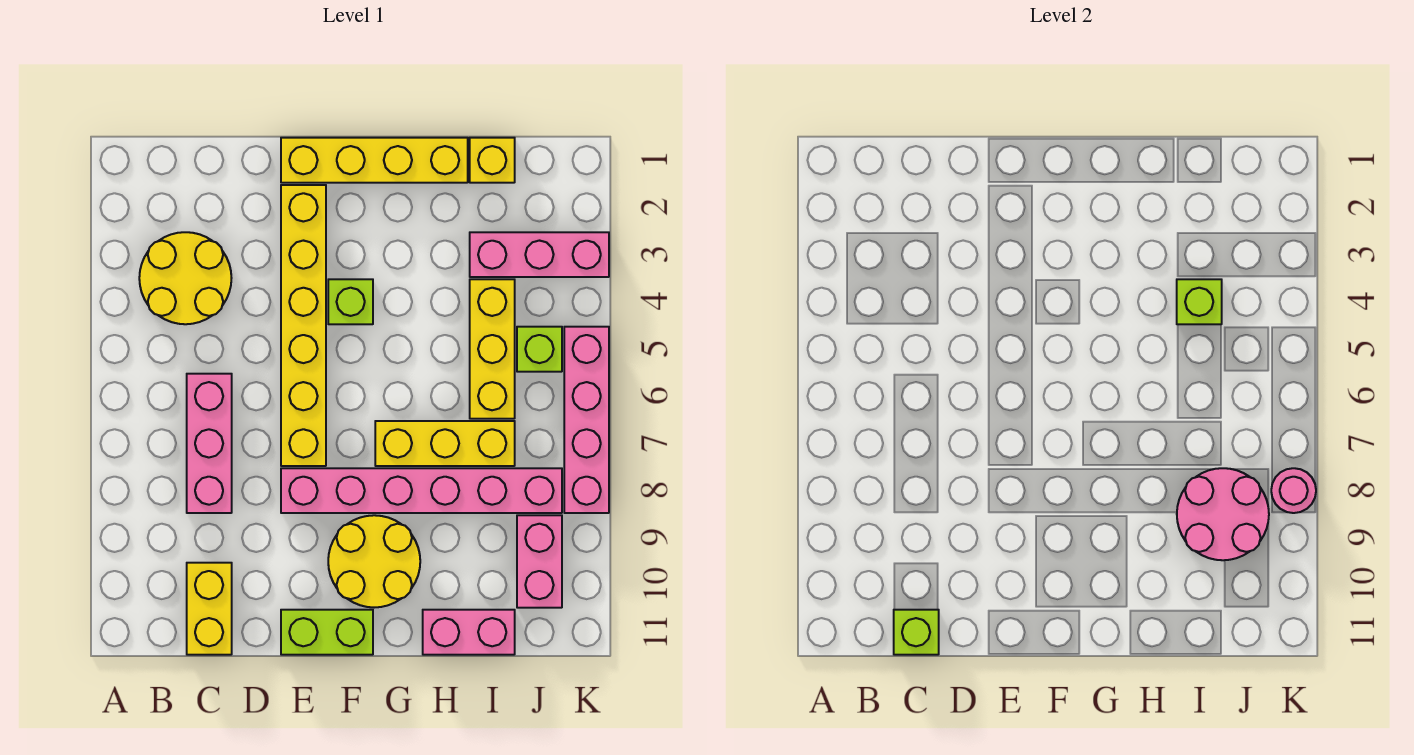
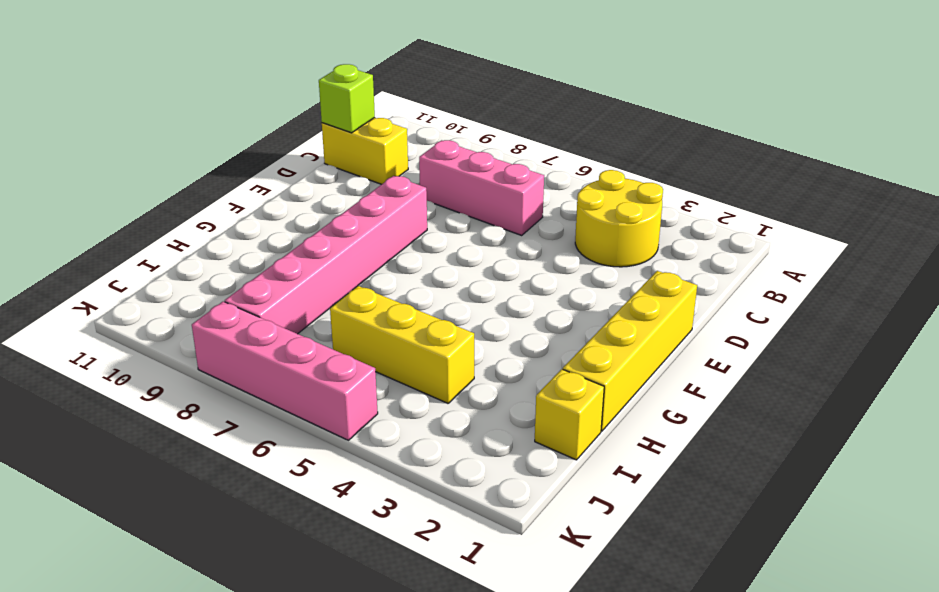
none -> yellow 1x6 brick [281,185,326,466]
none -> lime 1x2 brick [281,610,373,655]
none -> lime 1x1 brick [328,279,373,324]

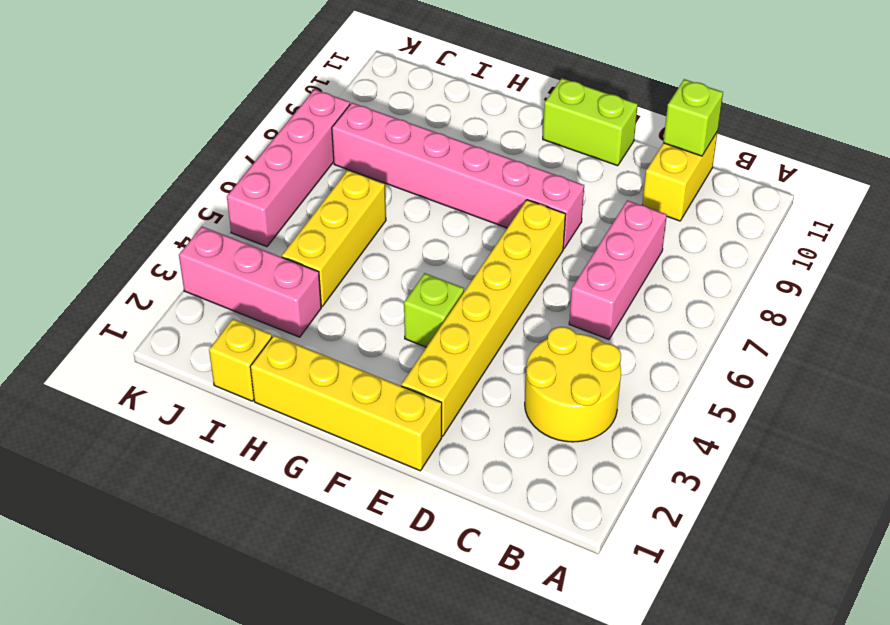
none -> yellow 2x2 round brick [328,515,420,608]
none -> yellow 1x3 brick [375,421,515,466]
none -> pink 1x2 brick [423,610,515,655]

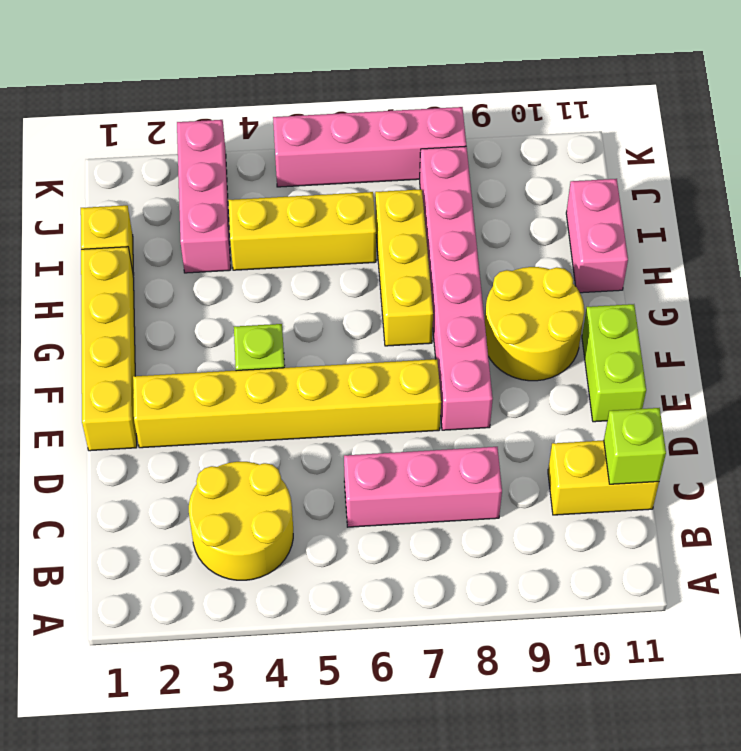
none -> lime 1x1 brick [517,327,562,372]
none -> pink 1x2 brick [517,515,562,608]
none -> lime 1x1 brick [1177,279,1222,324]

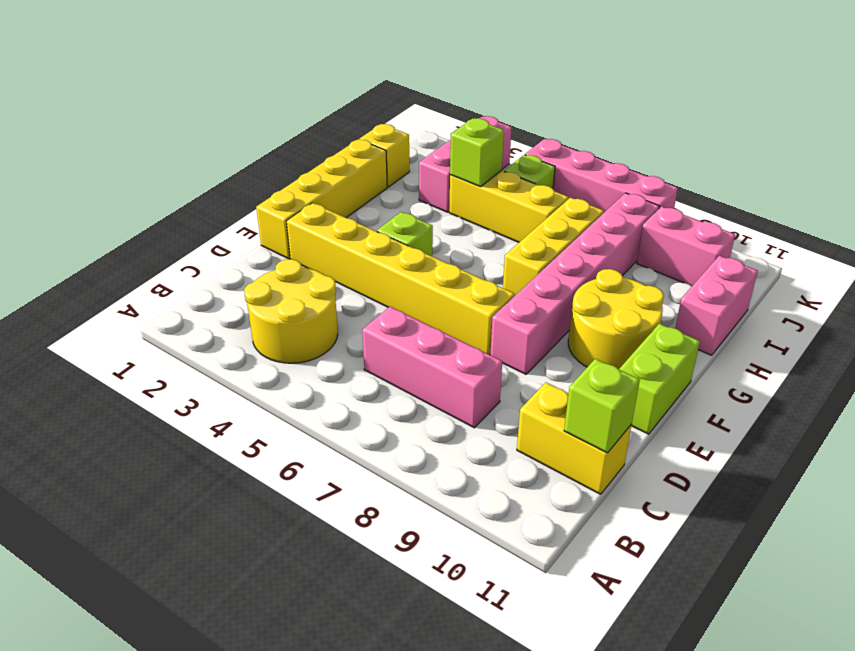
none -> pink 2x2 round brick [1177,468,1269,560]
none -> pink 1x1 round brick [1271,468,1316,513]

